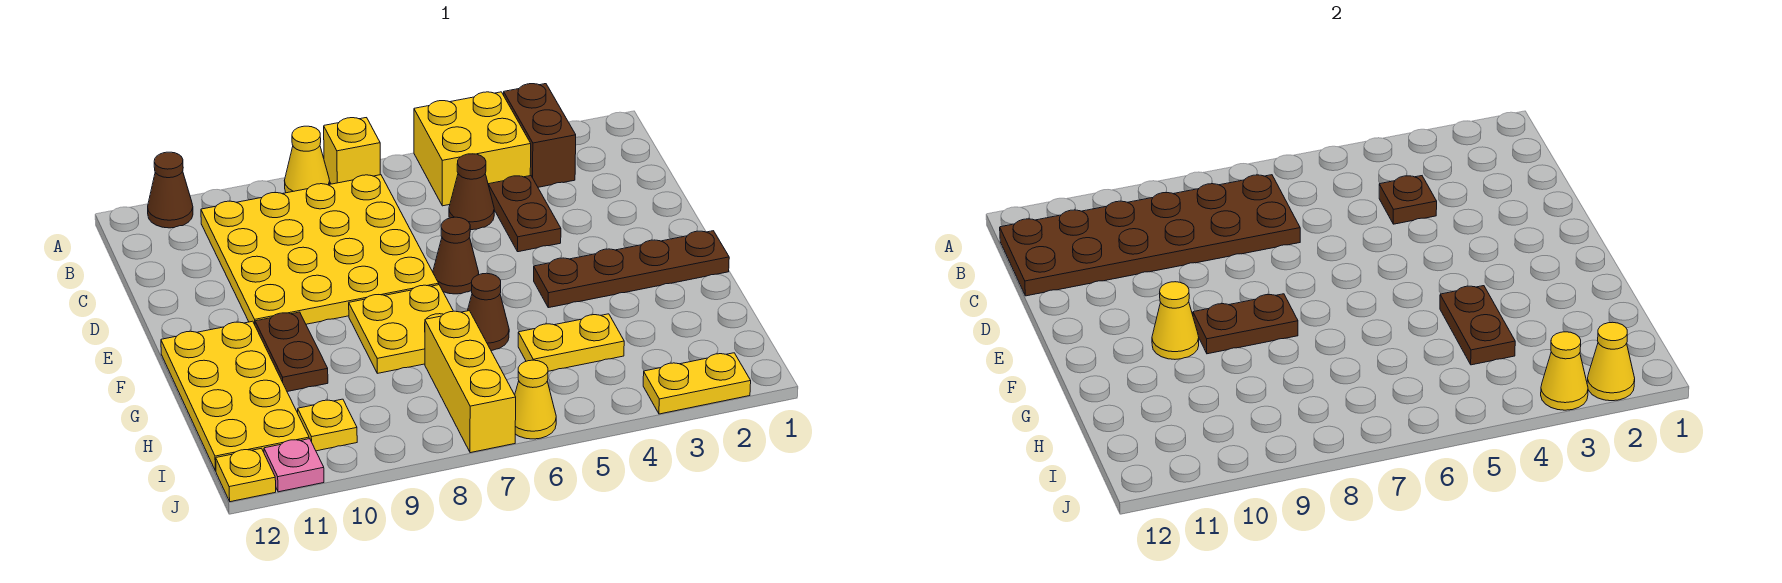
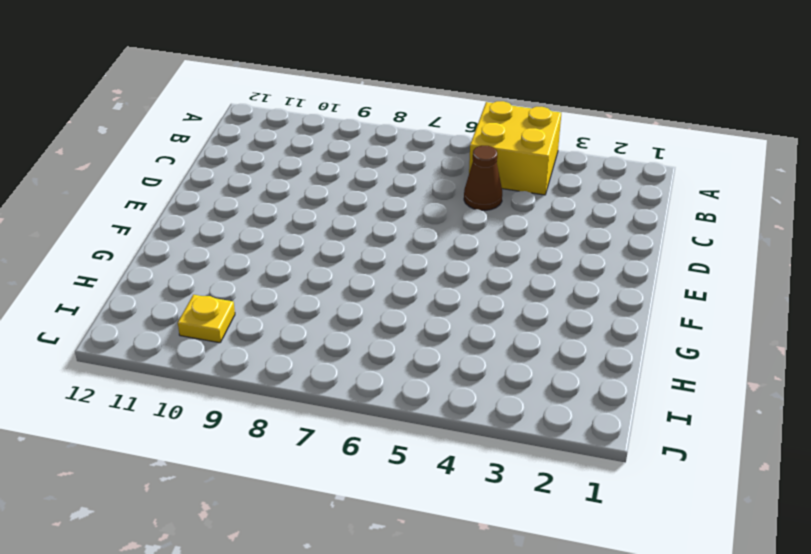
none -> brown 1x2 brick [504,84,576,187]
none -> yellow 1x1 brick [324,118,380,184]
none -> yellow 1x1 cone [284,126,330,193]

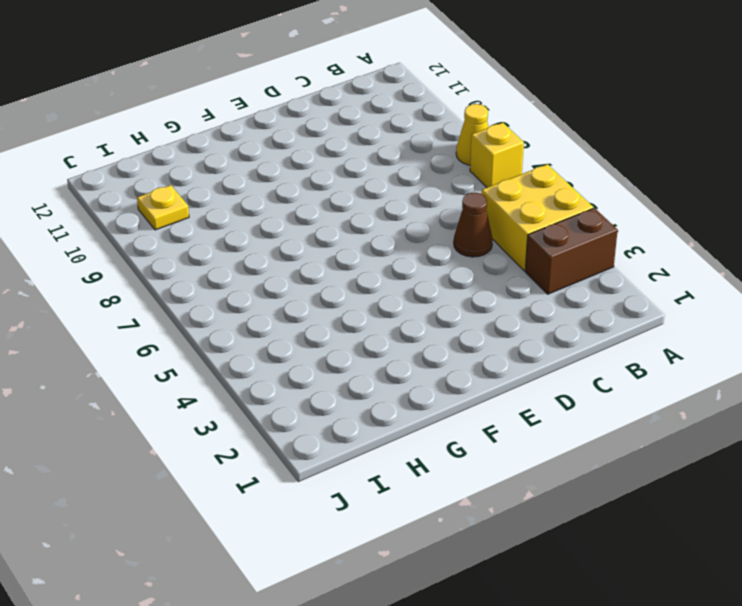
none -> brown 1x1 cone [148,152,193,228]
none -> yellow 4x4 plate [201,175,439,324]
none -> brown 1x2 plate [488,176,561,252]

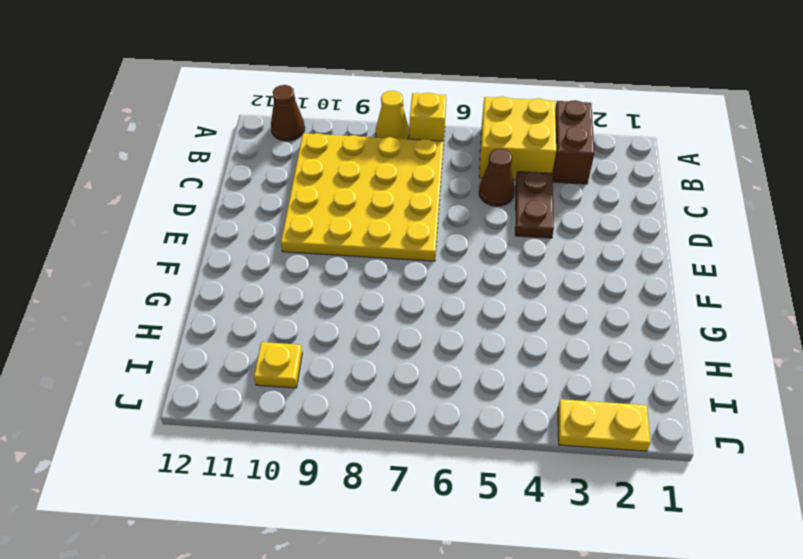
none -> brown 1x1 cone [433,217,479,294]
none -> brown 1x4 plate [534,231,729,308]
none -> yellow 2x2 plate [349,285,453,373]

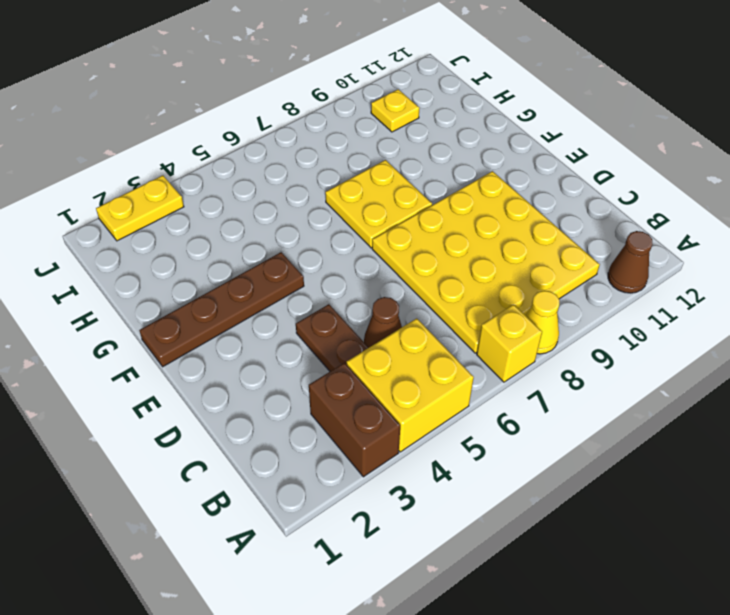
none -> brown 1x1 cone [433,217,479,294]
none -> brown 1x2 plate [255,312,328,392]
none -> yellow 2x4 plate [161,321,309,471]

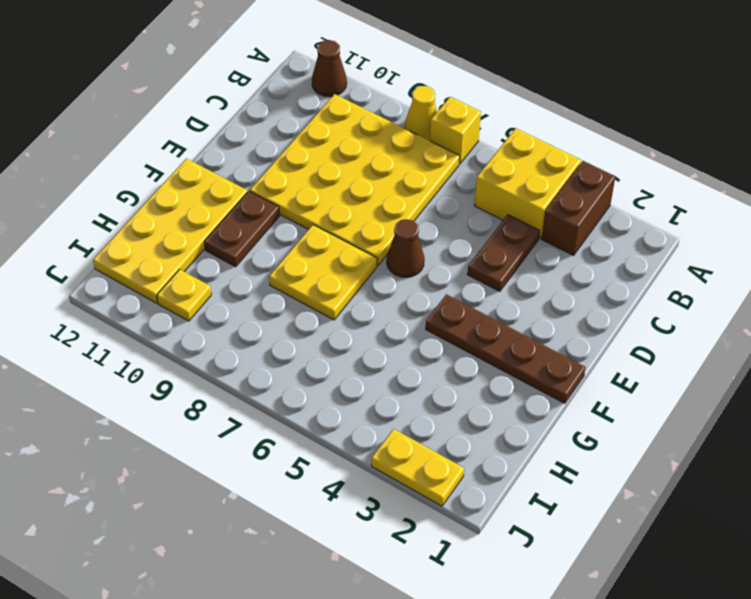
none -> brown 1x1 cone [449,154,494,230]
none -> brown 1x1 cone [468,273,509,351]
none -> yellow 1x2 plate [518,314,624,371]

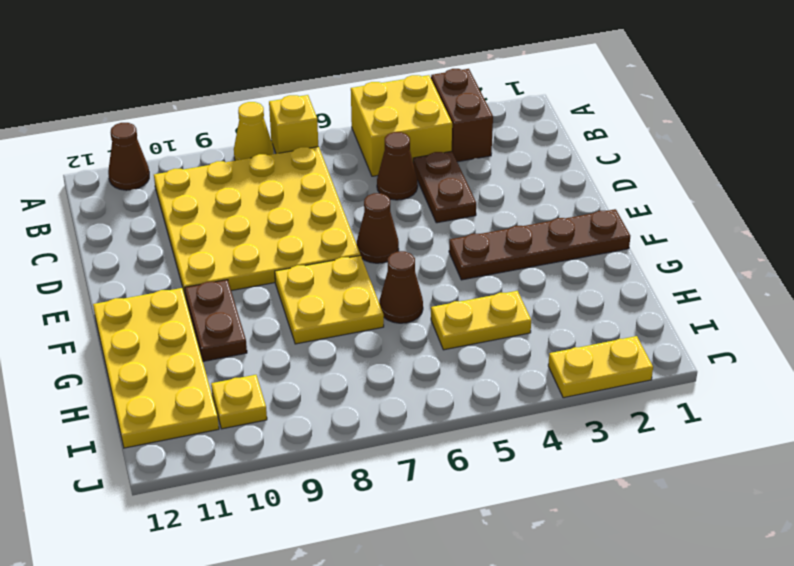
none -> yellow 1x3 brick [425,311,516,453]
none -> yellow 1x1 cone [515,360,556,439]
none -> pink 1x1 plate [264,439,324,492]

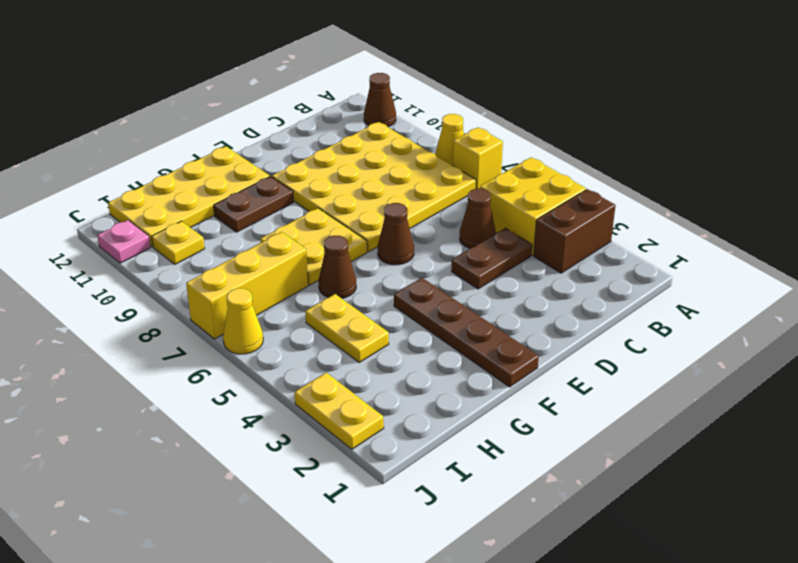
none -> yellow 1x1 plate [216,448,276,502]
none -> brown 2x6 plate [1000,175,1300,296]
none -> brown 1x1 plate [1379,176,1437,224]

